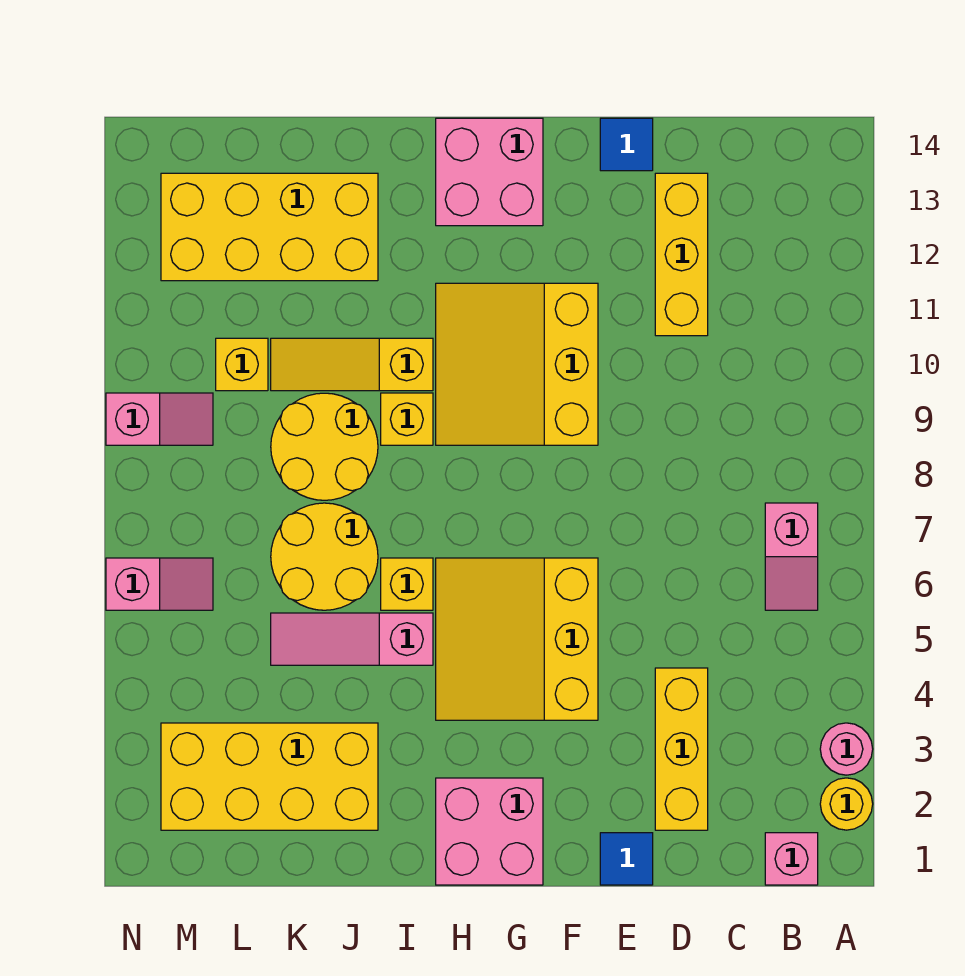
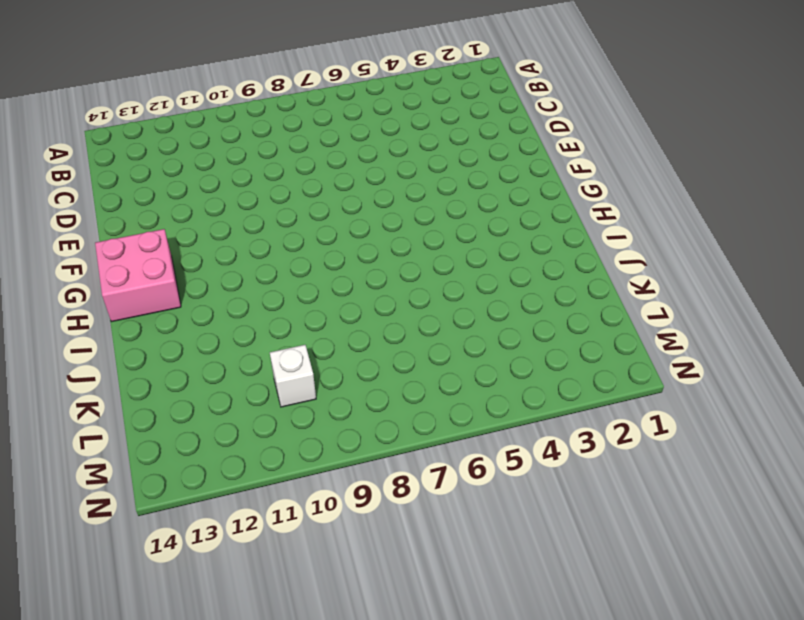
white 1x1 brick [270,345,316,407] -> yellow 1x1 brick [216,338,268,391]
none -> yellow 1x1 round brick [820,778,873,830]
none -> pink 1x1 round brick [820,723,873,775]
none -> pink 1x1 brick [765,833,818,885]

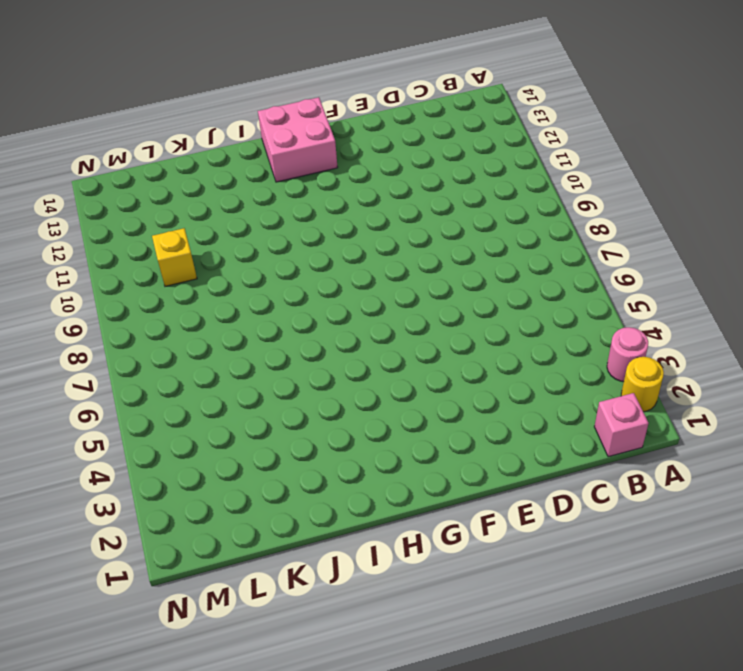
none -> pink 1x2 slope [765,503,818,610]
none -> yellow 1x3 brick [655,668,708,830]
none -> yellow 1x3 brick [655,173,708,336]

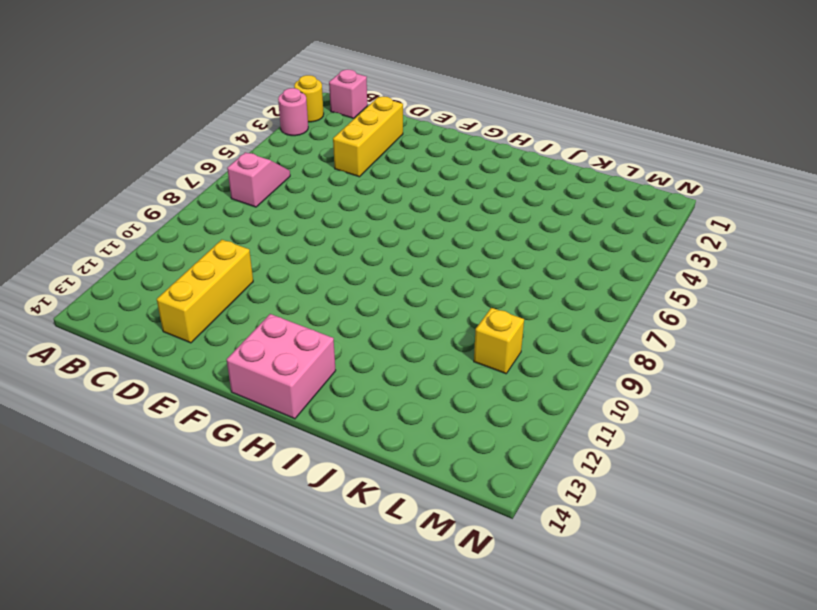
none -> blue 1x1 tile [600,833,653,885]
none -> blue 1x1 tile [600,118,653,171]
none -> yellow 3x3 slope [436,558,598,720]

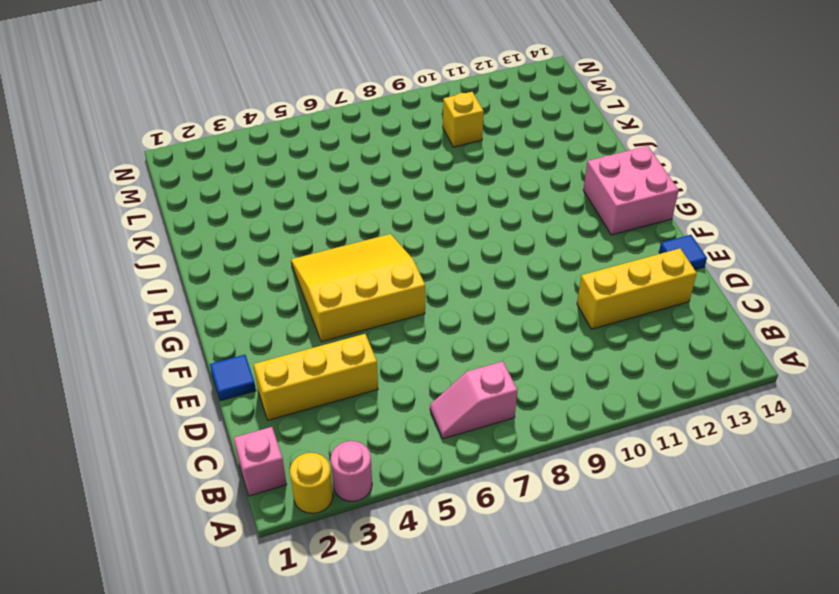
none -> yellow 3x3 slope [436,283,598,445]
none -> pink 2x2 brick [436,778,543,885]
none -> pink 1x3 slope [271,613,433,665]

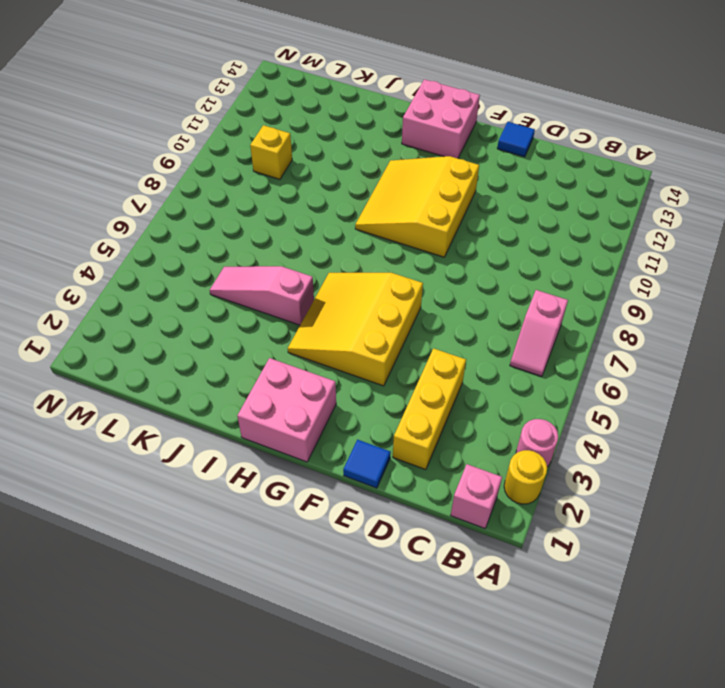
none -> yellow 1x3 brick [655,173,708,336]
none -> yellow 1x1 brick [381,558,433,610]
none -> yellow 1x1 brick [381,393,433,445]

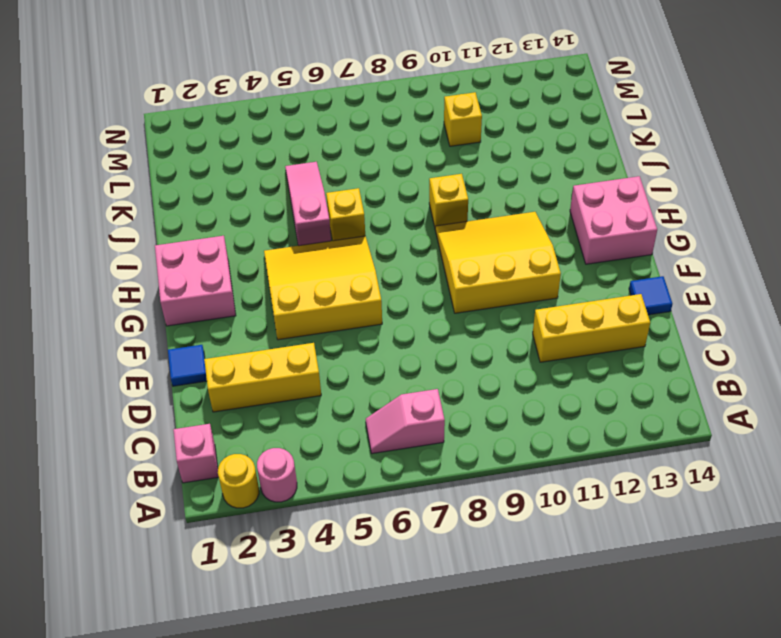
none -> yellow 1x3 slope [271,338,433,391]
none -> yellow 2x4 brick [161,723,378,830]
none -> yellow 2x2 round brick [271,503,378,610]

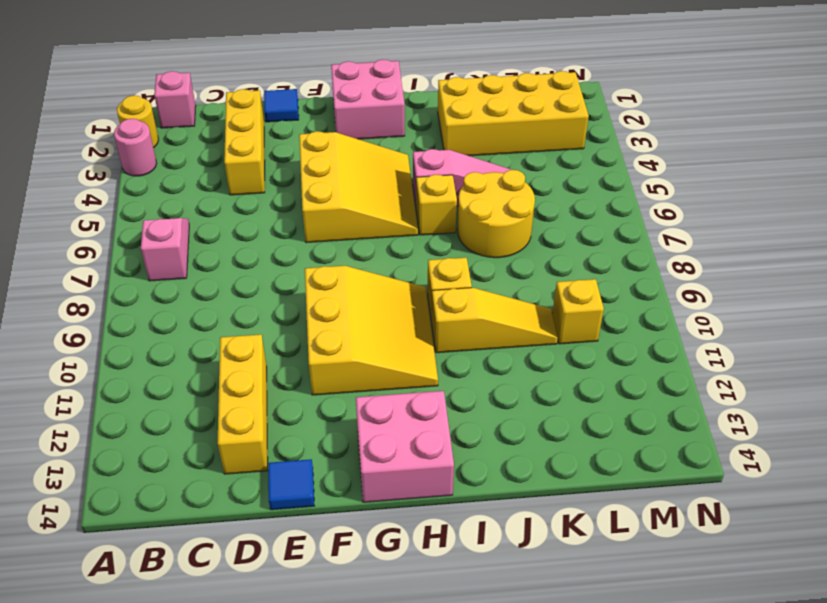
none -> yellow 2x2 round brick [271,393,378,500]
none -> yellow 2x4 brick [161,173,378,281]
none -> pink 1x2 slope [106,558,213,610]

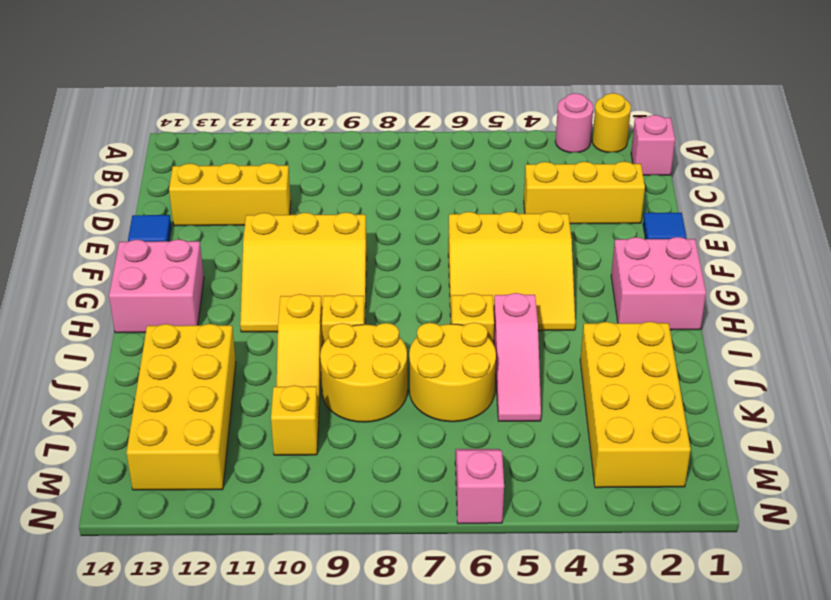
none -> pink 1x2 slope [765,503,818,610]
none -> pink 1x2 slope [106,393,213,445]

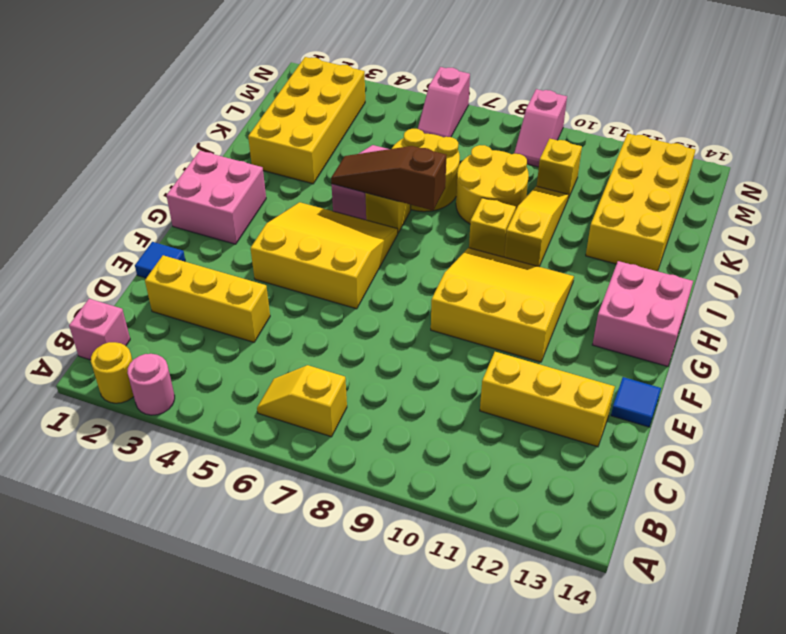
yellow 1x2 slope [257,365,347,437] -> pink 1x2 slope [765,503,818,610]
brown 1x3 slope [331,146,446,210] -> none

